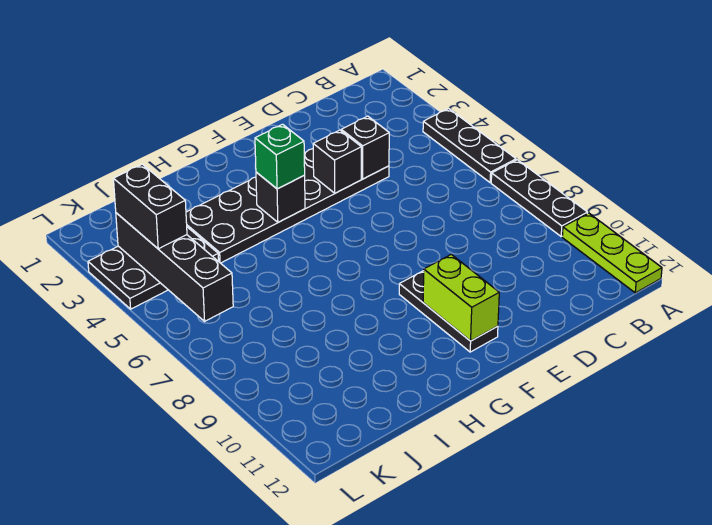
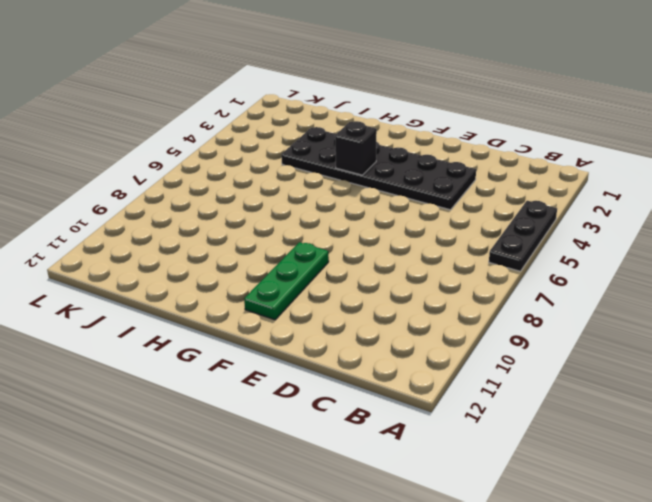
green 1x3 plate [244,242,329,320] -> black 1x3 plate [399,271,498,352]
none -> black 1x3 plate [491,160,588,236]
none -> lime 1x3 plate [562,213,662,293]
none -> black 2x3 plate [88,227,219,309]

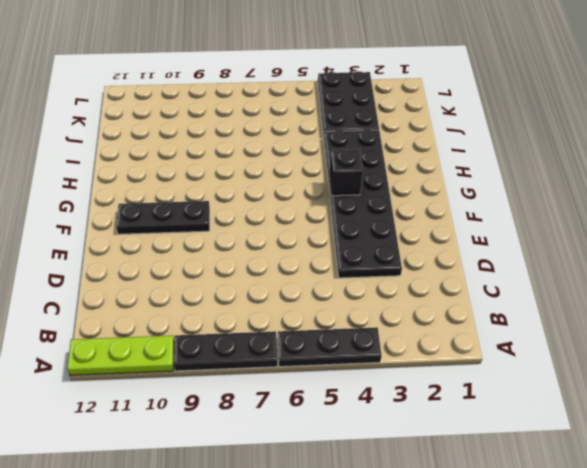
none -> black 1x1 brick [341,116,389,179]
none -> black 1x1 brick [313,130,361,193]
none -> lime 1x2 brick [423,254,499,341]

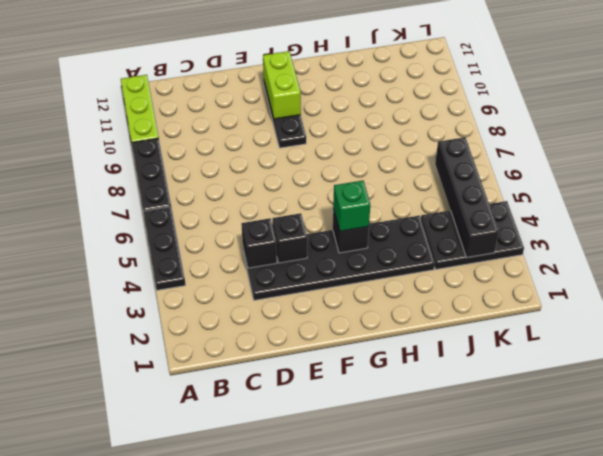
none -> black 1x2 brick [114,164,187,249]

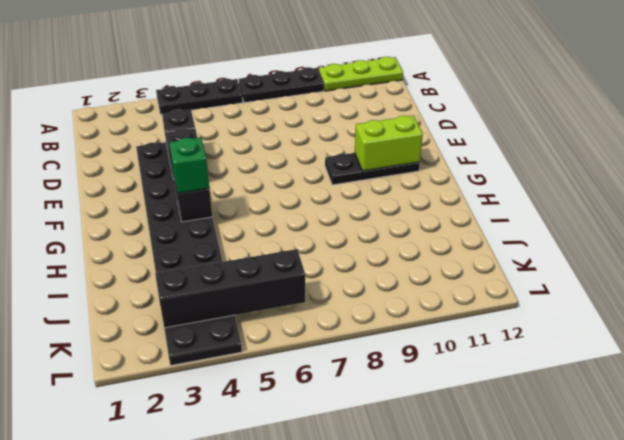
none -> black 1x2 brick [114,164,187,249]

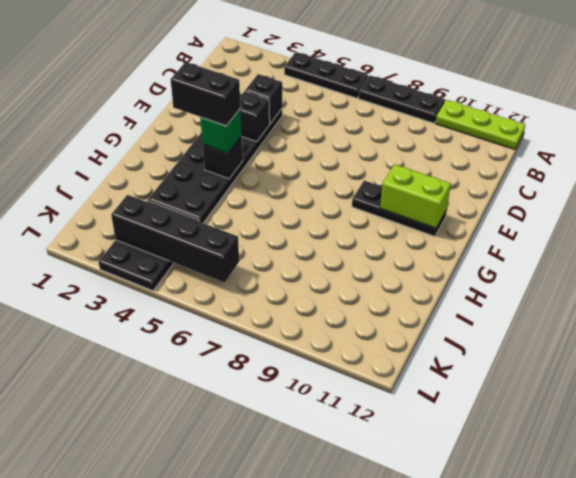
black 1x2 brick [170,62,241,126] -> black 1x2 brick moved to [114,164,187,249]

